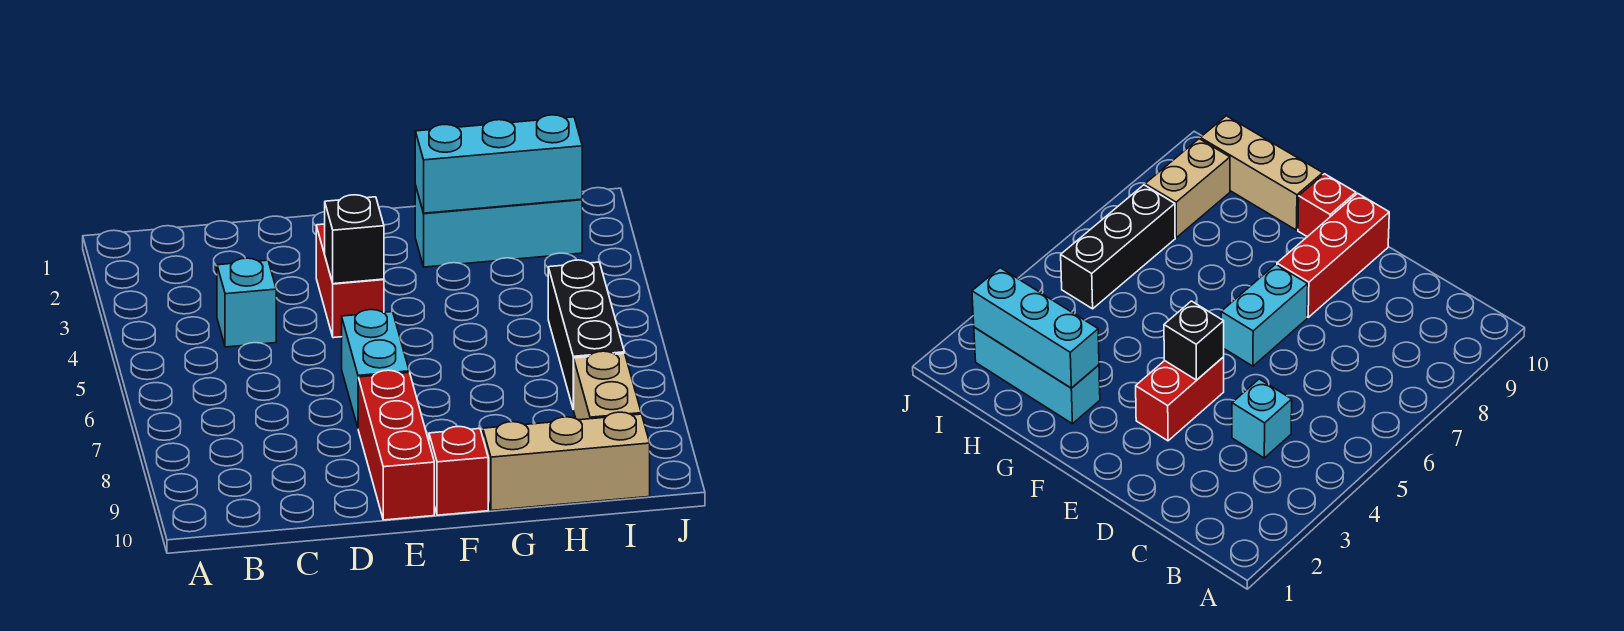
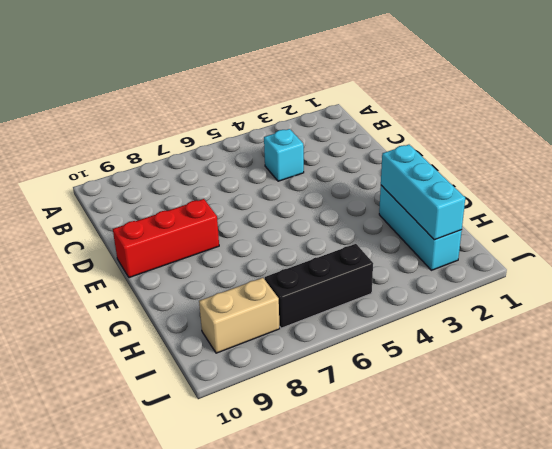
none -> red 1x2 brick [316,224,384,338]
none -> cyan 1x2 brick [342,310,409,427]

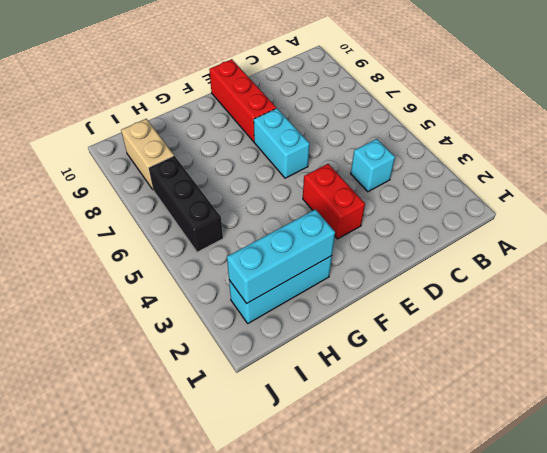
none -> red 1x1 brick [429,427,488,515]
none -> tan 1x3 brick [483,412,650,511]

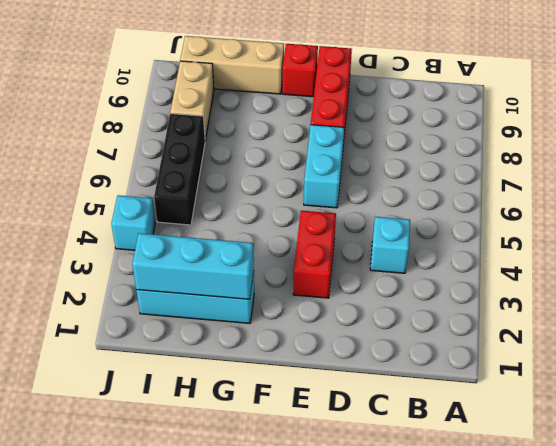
cyan 1x1 brick [111,195,155,250] -> none
none -> black 1x1 brick [325,195,384,284]

